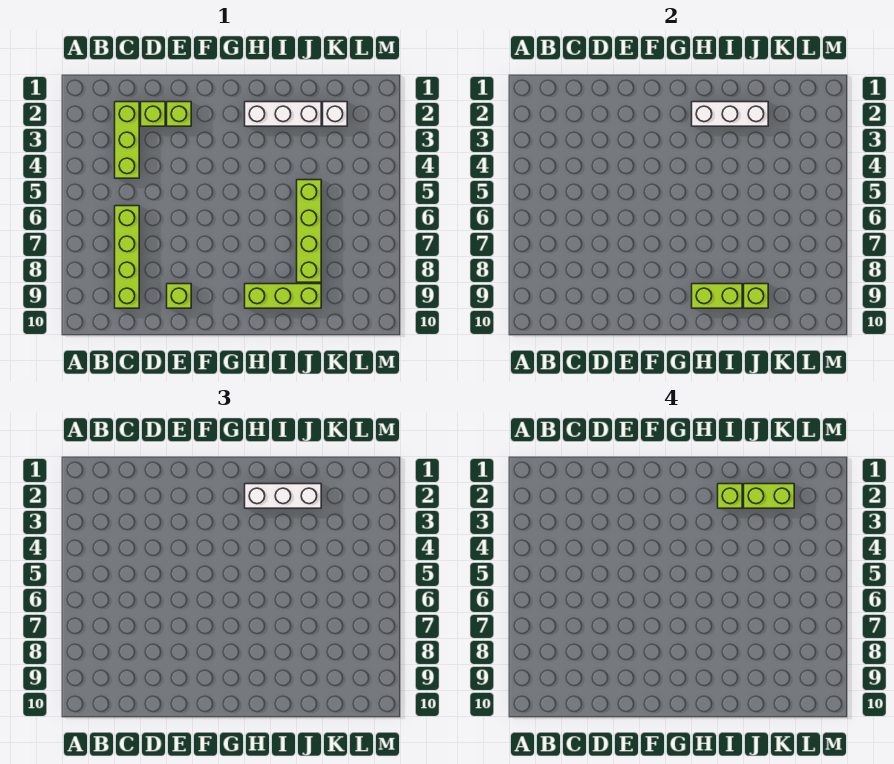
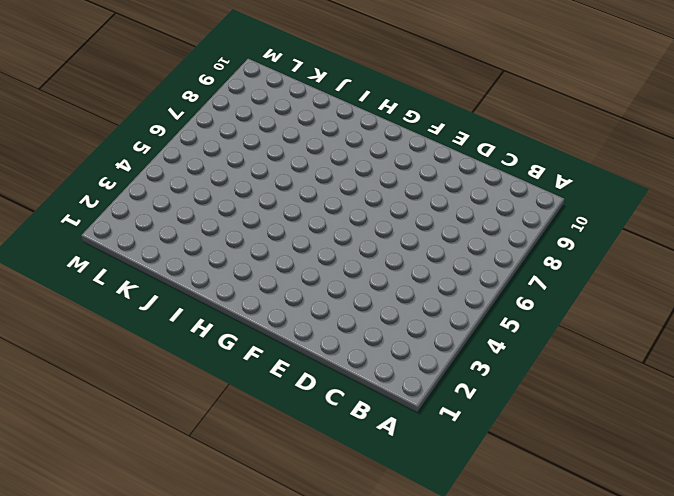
none -> lime 1x3 brick [115,102,139,178]
none -> lime 1x4 brick [115,206,139,308]
none -> lime 1x1 brick [141,102,165,126]

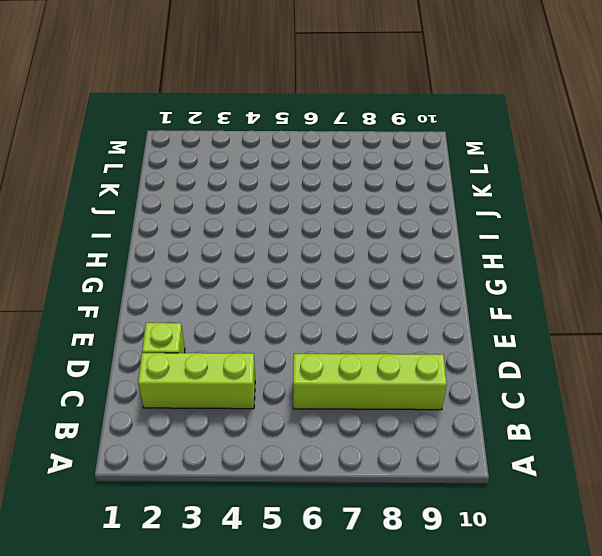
none -> lime 1x1 brick [167,102,191,126]
none -> lime 1x1 brick [167,284,191,308]
none -> white 1x3 brick [245,102,321,126]

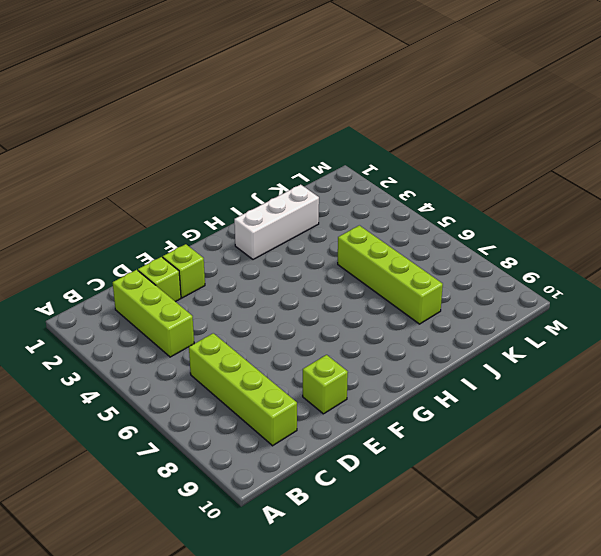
none -> lime 1x3 brick [245,284,321,308]
none -> white 1x1 brick [323,102,347,126]
none -> white 1x3 brick [692,102,768,126]

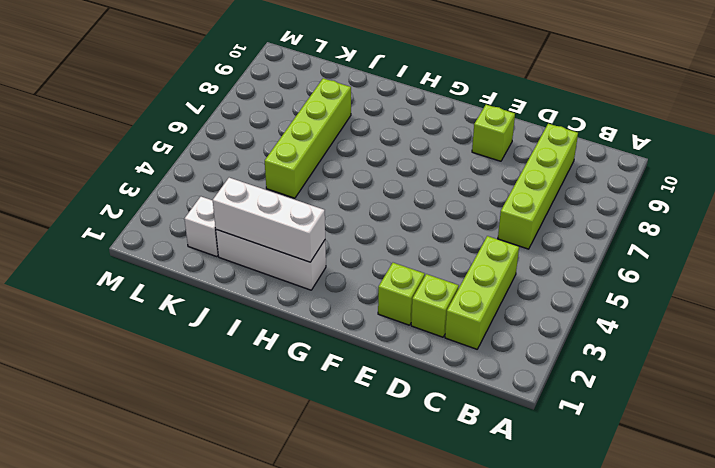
none -> lime 1x3 brick [245,284,321,308]
none -> lime 1x2 brick [692,284,742,308]
none -> lime 1x1 brick [744,284,768,308]

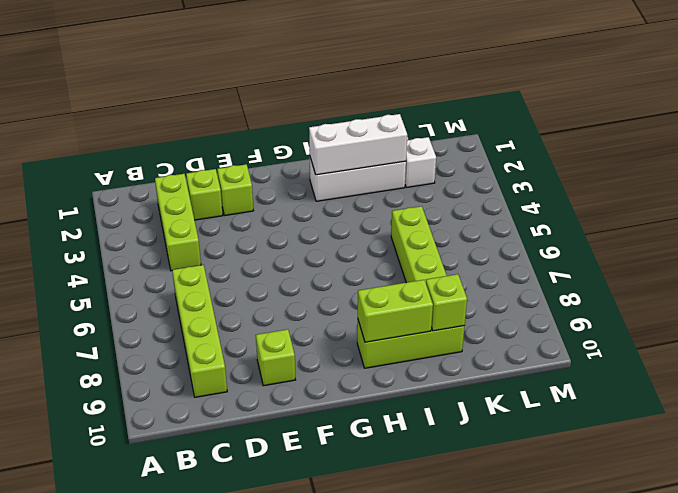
none -> white 1x3 brick [245,484,321,508]
none -> lime 1x1 brick [718,484,742,508]
none -> lime 1x2 brick [744,484,794,508]

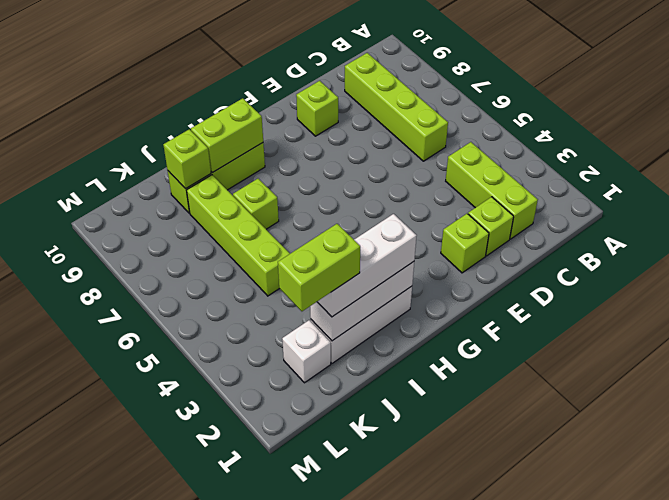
lime 1x1 brick [233,179,279,229] -> lime 1x1 brick moved to [718,484,742,508]

